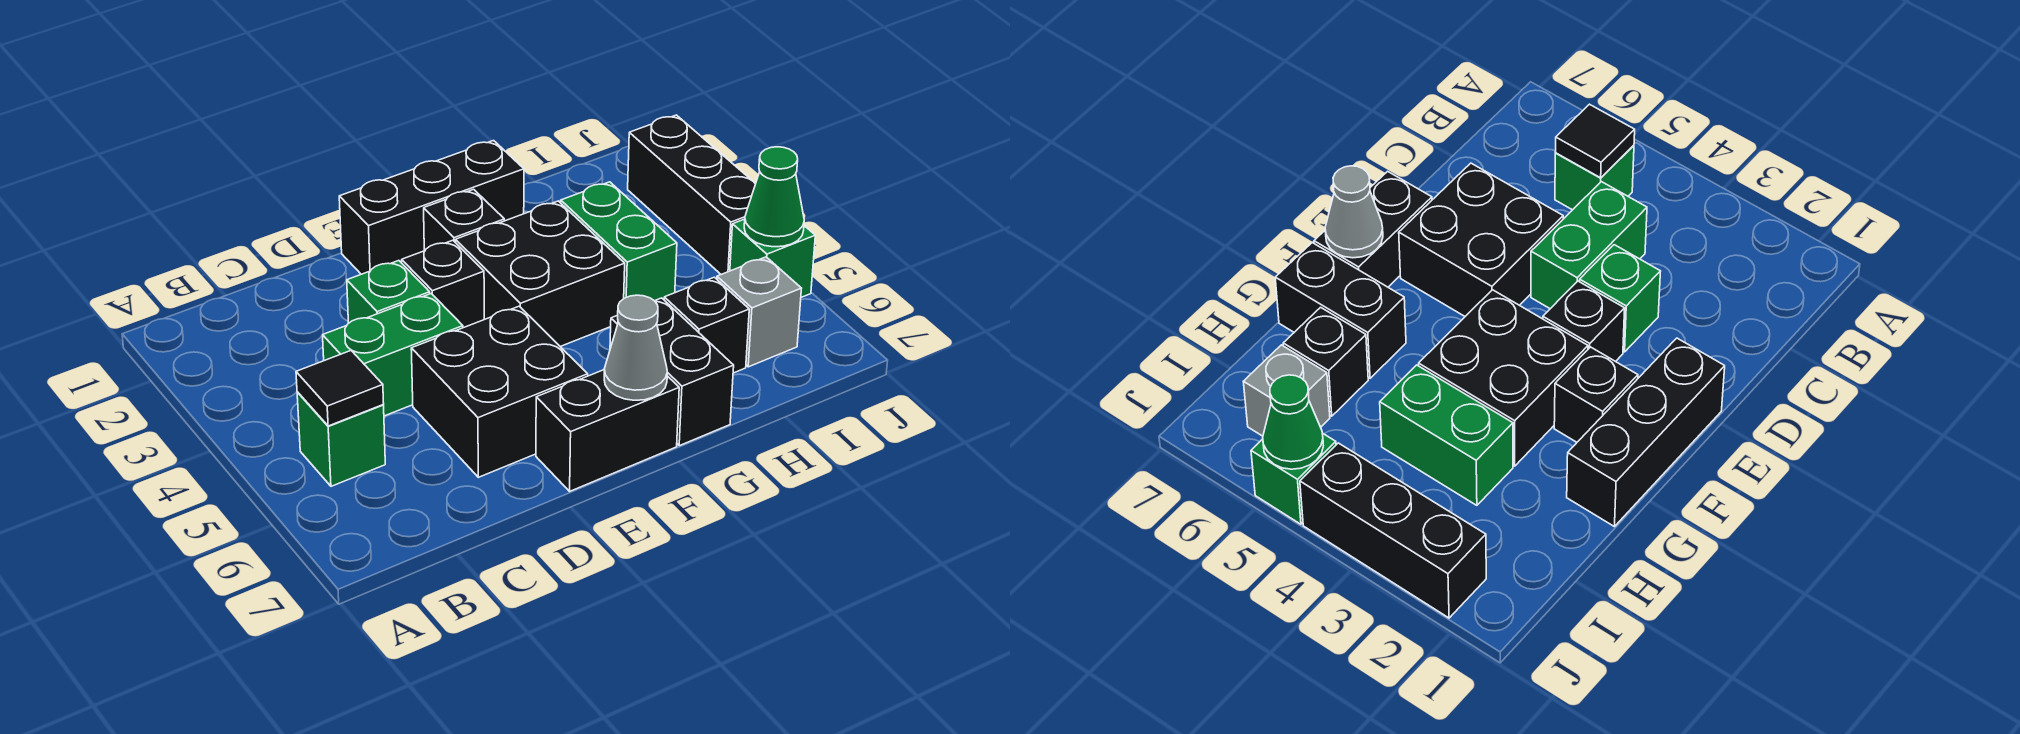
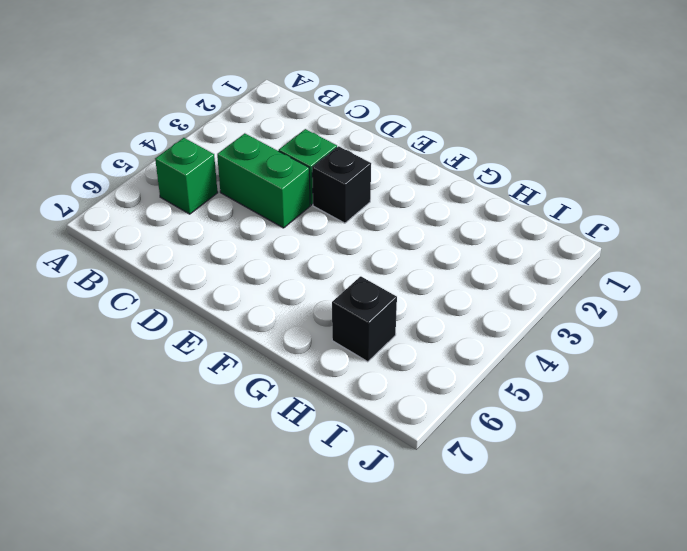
none -> black 2x2 brick [411,306,588,477]
none -> black 1x3 brick [339,141,524,274]
none -> black 1x2 brick [536,370,679,491]

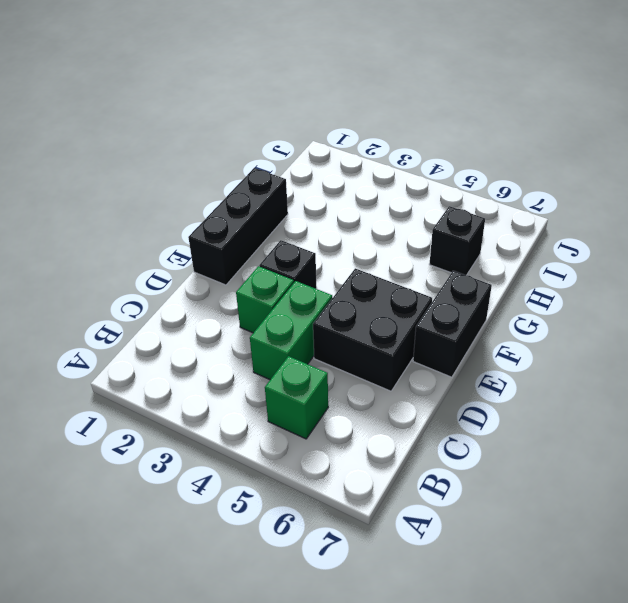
none -> black 1x1 brick [424,189,504,251]
none -> black 2x2 brick [456,201,625,346]
none -> black 1x2 brick [610,298,734,446]

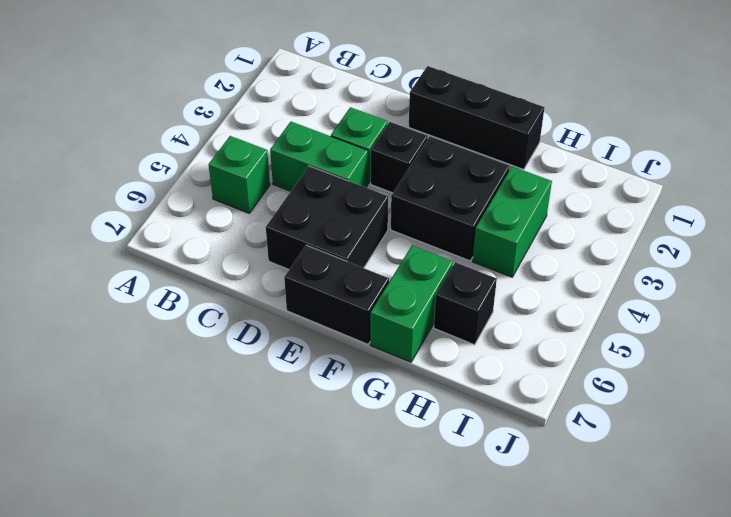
green 1x2 brick [370,245,453,362] -> black 1x2 brick [610,298,734,446]
none -> black 1x1 brick [424,189,504,251]
none -> grey 1x1 brick [717,257,801,367]
none -> black 1x3 brick [628,115,756,274]

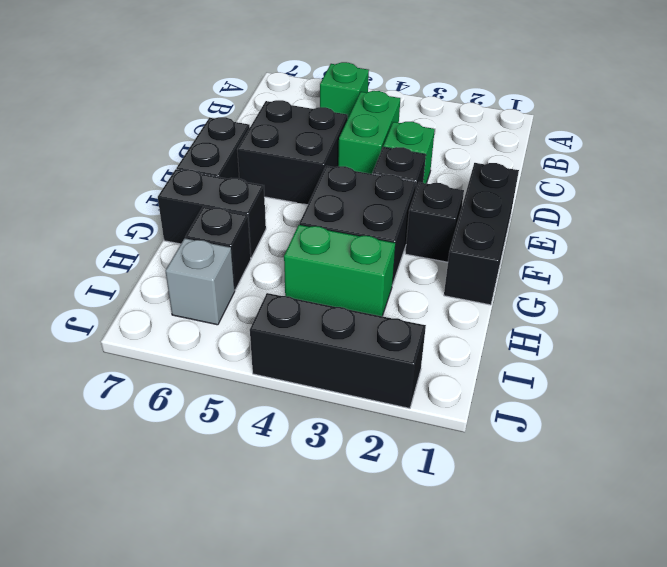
none -> green 1x1 brick [730,219,815,297]
none -> black 1x1 tile [296,351,384,426]
none -> grey 1x1 cone [604,295,667,400]

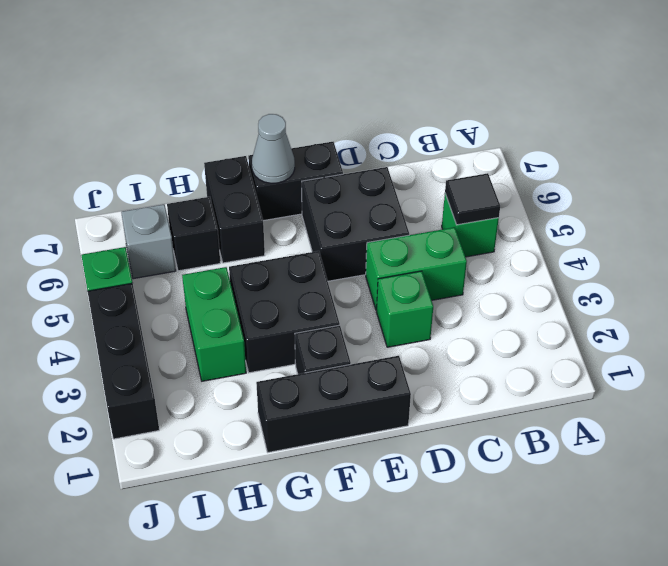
none -> black 1x1 brick [402,240,484,328]
none -> green 1x1 cone [744,147,804,247]

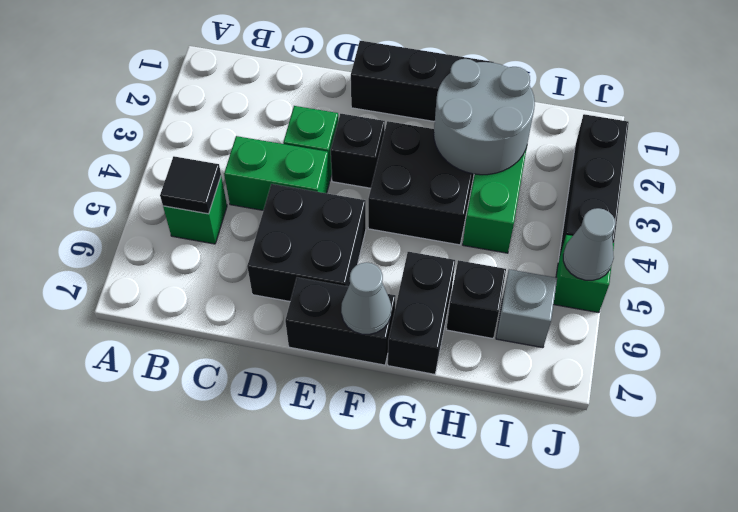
grey 2x2 round brick [434,59,535,175] -> none
grey 1x1 cone [563,208,615,280] -> green 1x1 cone [744,147,804,247]
none -> black 1x1 brick [424,189,504,251]

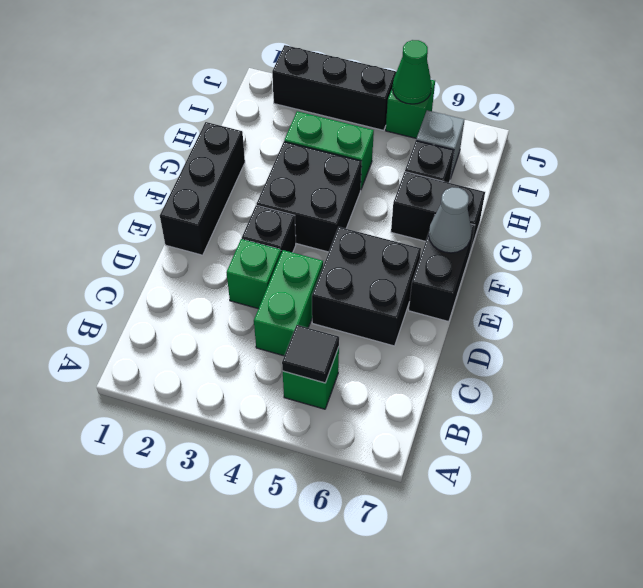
none -> black 1x1 brick [424,189,504,251]

